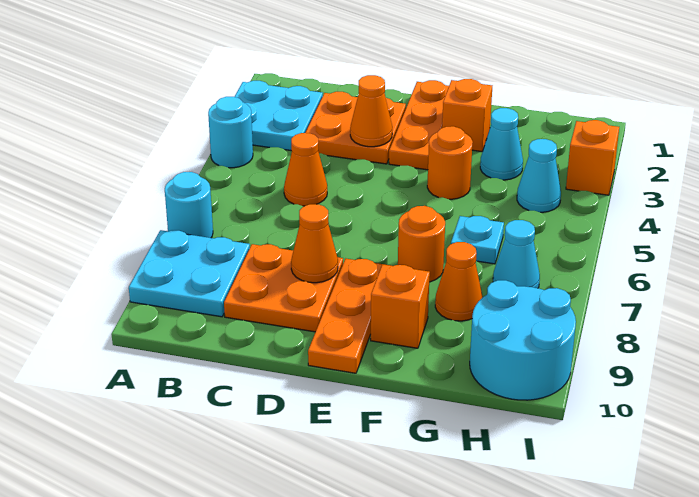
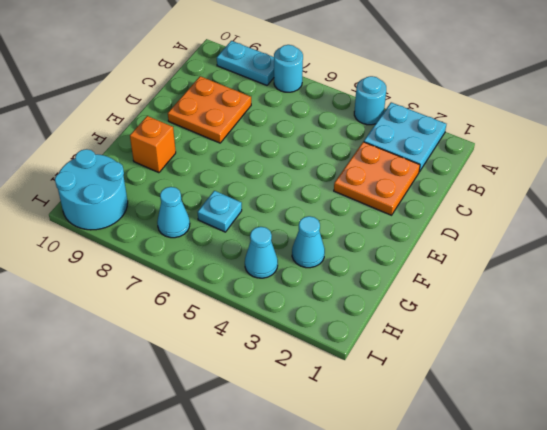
cyan 1x2 plate [217,41,274,85] -> cyan 2x2 plate [129,230,250,317]
none -> orange 1x1 cone [284,133,327,206]
none -> orange 1x3 plate [389,80,449,170]
none -> orange 1x3 plate [308,259,385,373]

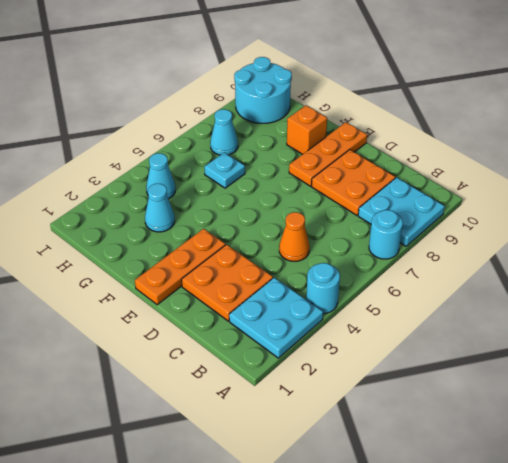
none -> orange 1x1 brick [442,79,492,152]
none -> orange 1x1 round brick [427,126,473,199]
none -> orange 1x1 round brick [398,206,445,282]

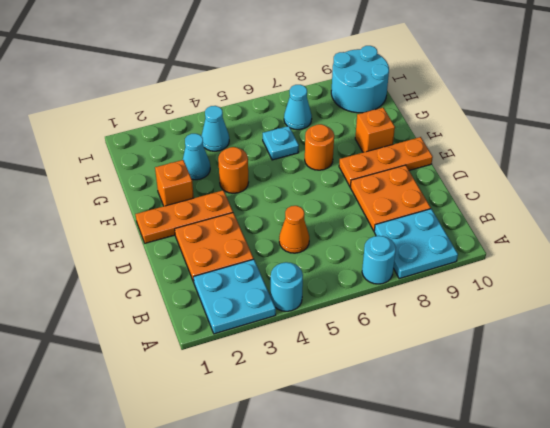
none -> orange 1x1 cone [435,242,483,321]
none -> orange 1x1 brick [566,120,619,195]
none -> orange 1x1 cone [350,75,392,147]

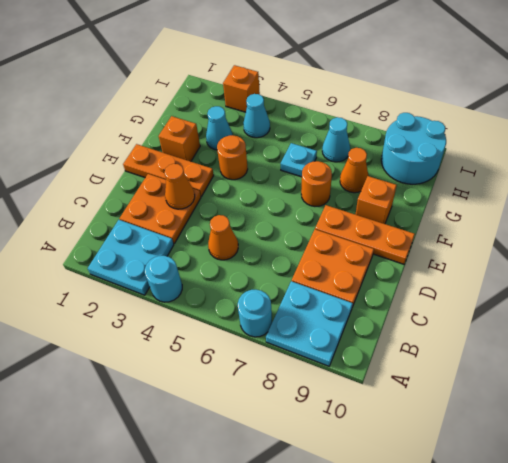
none -> orange 1x1 cone [291,204,338,283]

